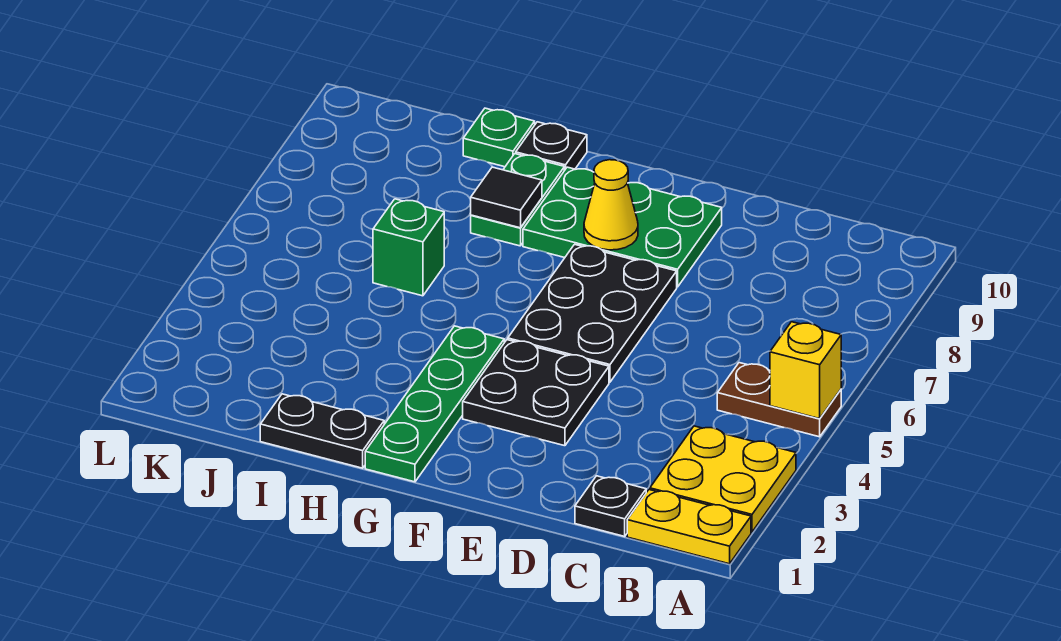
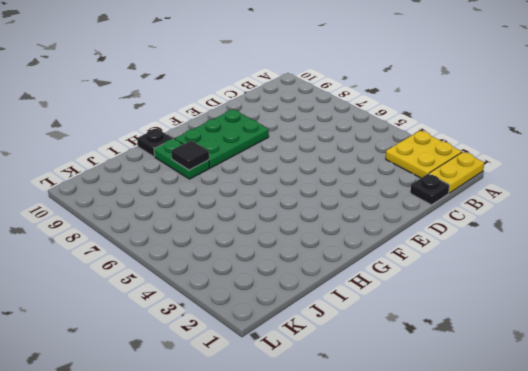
none -> brown 1x2 plate [717,363,841,437]
none -> black 2x2 plate [463,340,609,446]
none -> black 2x3 plate [508,244,677,382]

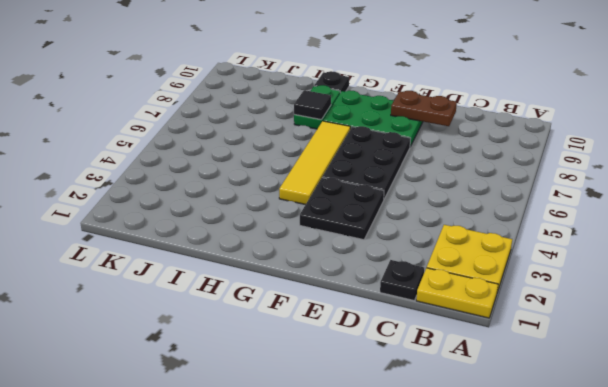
brown 1x2 plate [391,91,457,126] -> brown 1x2 plate moved to [717,363,841,437]
yellow 1x4 tile [279,121,350,205] -> green 1x4 plate [365,326,504,482]
none -> black 1x2 plate [260,394,384,468]
none -> green 1x1 brick [373,199,444,296]
none -> green 1x1 plate [463,108,535,167]

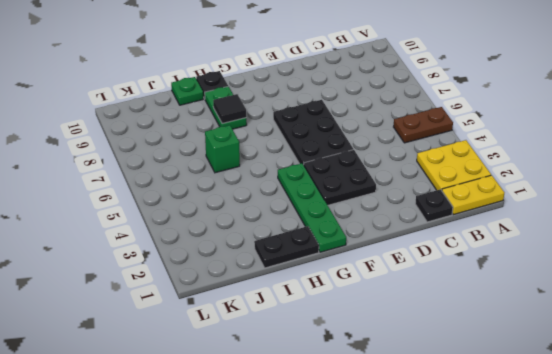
none -> green 2x3 plate [523,167,722,287]
none -> yellow 1x1 brick [770,322,841,419]
none -> yellow 1x1 cone [584,160,638,250]

